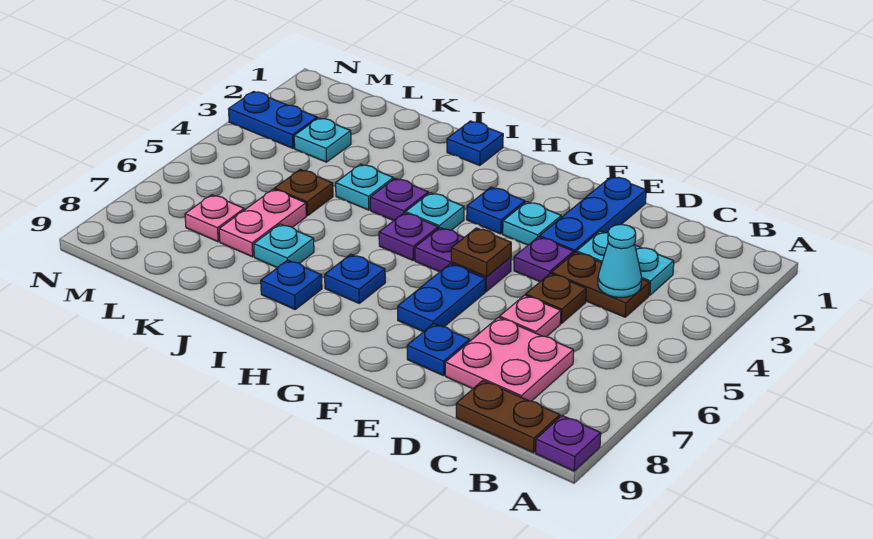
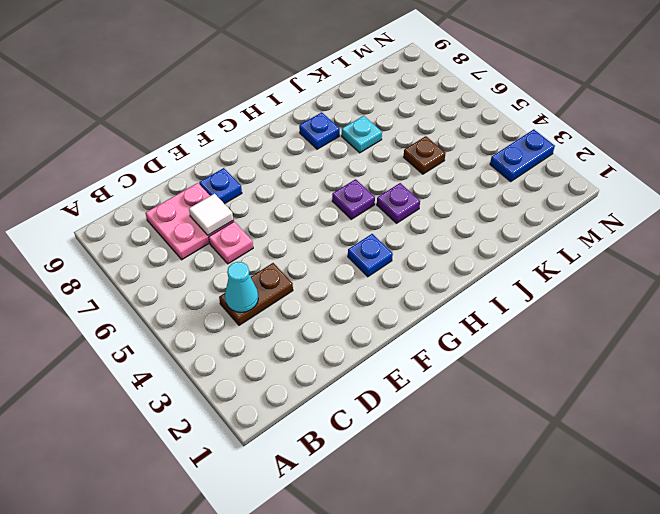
white 1x1 tile [189,194,233,235] -> none
none -> purple 1x1 plate [536,415,601,471]
none -> brown 1x2 plate [456,381,560,453]
none -> cyan 1x2 plate [577,231,674,295]

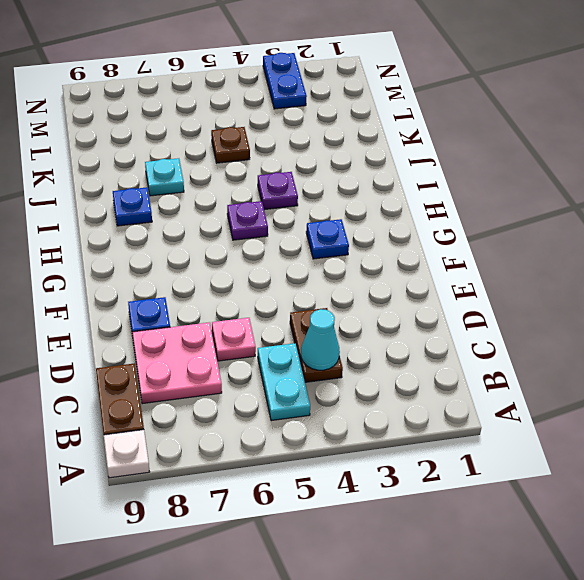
white 1x1 plate [104,430,149,478] -> purple 1x1 plate [536,415,601,471]
cyan 1x2 plate [258,343,310,421] -> cyan 1x2 plate moved to [577,231,674,295]
none -> brown 1x1 plate [526,273,586,323]
none -> blue 1x3 plate [540,176,646,253]
none -> purple 1x1 plate [514,237,574,282]

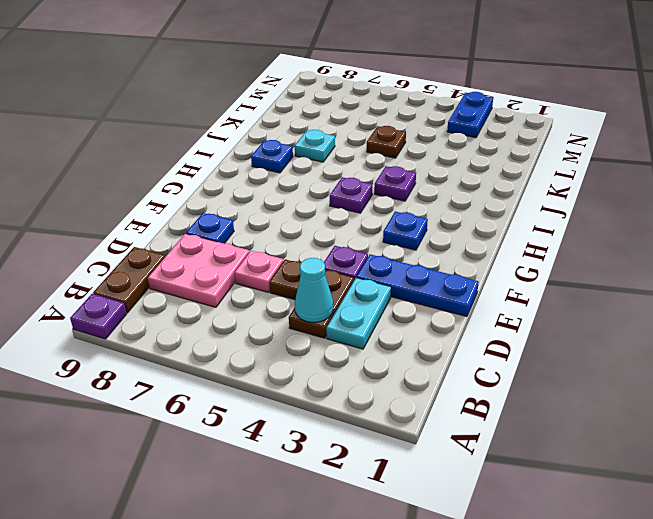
none -> cyan 1x1 plate [503,202,561,245]
none -> purple 1x2 plate [415,228,511,291]
none -> blue 1x2 plate [398,264,485,332]

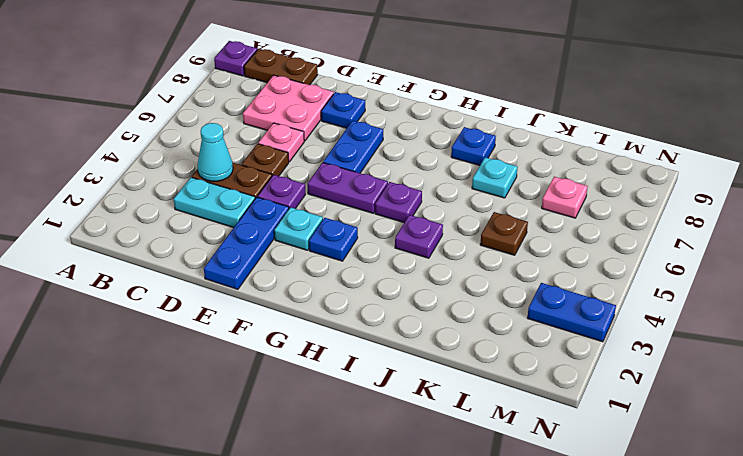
none -> cyan 1x1 plate [405,193,464,230]
none -> blue 1x1 plate [325,254,385,303]
none -> blue 1x1 plate [447,121,503,165]

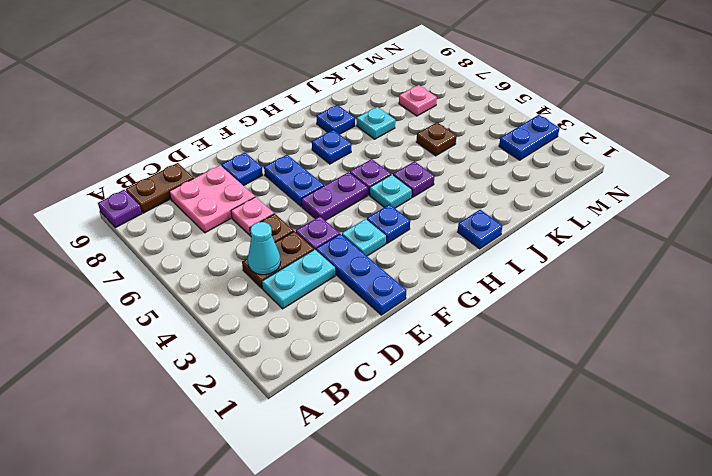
none -> cyan 1x1 plate [336,164,393,210]
none -> pink 1x2 plate [219,189,306,257]
none -> cyan 1x1 plate [294,118,351,162]

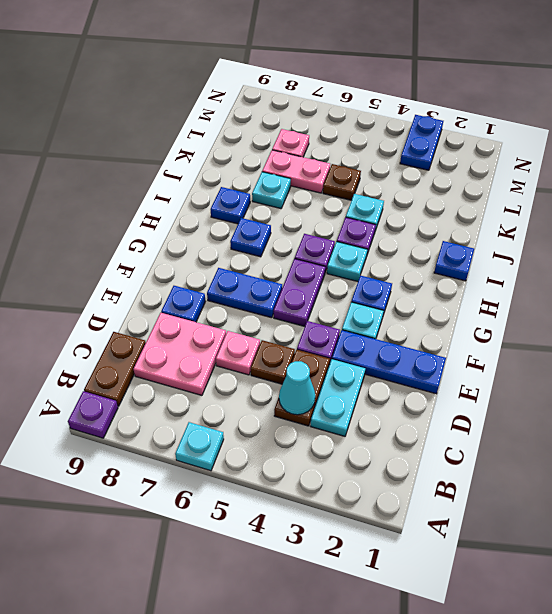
cyan 1x1 plate [175,422,224,471] -> cyan 1x1 plate moved to [294,118,351,162]
none -> brown 1x1 plate [451,228,511,277]

